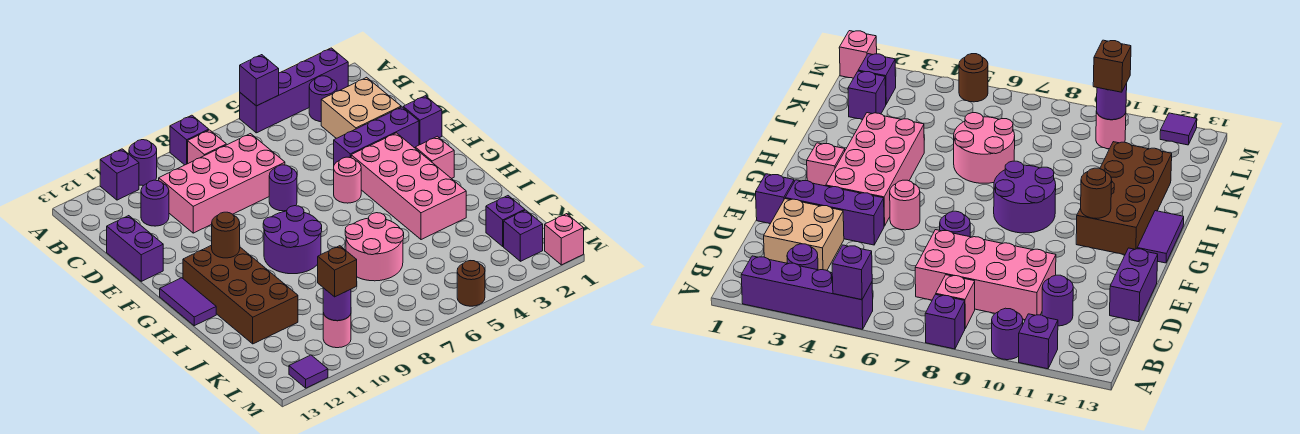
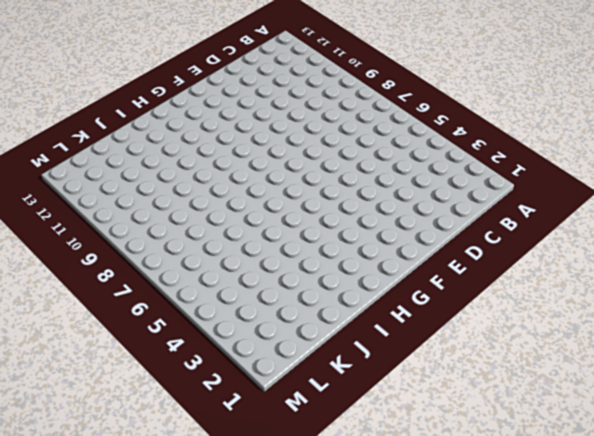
none -> purple 1x4 brick [240,48,348,133]
none -> purple 1x1 brick [170,115,209,165]
none -> purple 1x1 round brick [129,140,157,186]
none -> purple 1x1 brick [100,149,139,200]

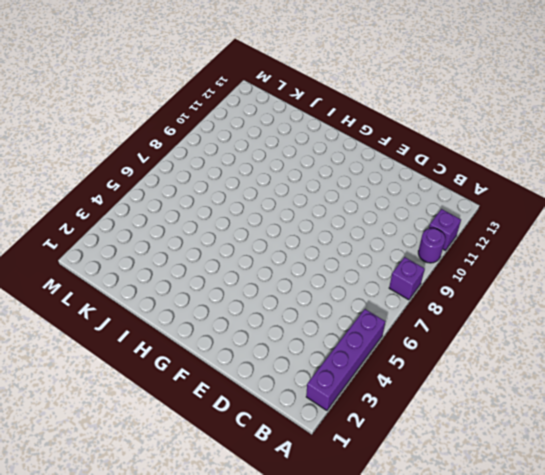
none -> purple 1x1 round brick [309,76,337,122]
none -> pink 1x1 brick [188,130,226,163]
none -> tan 2x2 brick [321,77,401,138]
none -> pink 2x4 brick [159,134,285,233]

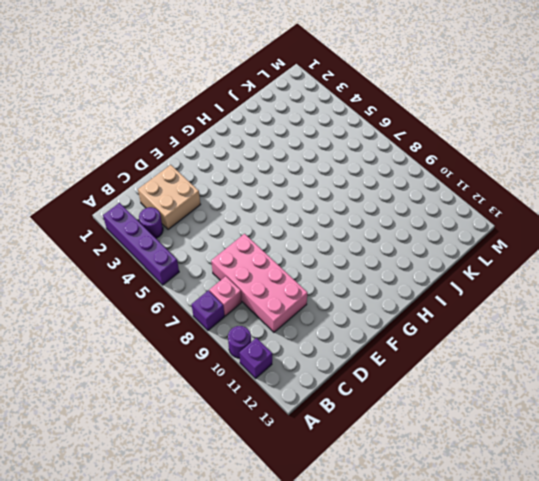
none -> purple 1x1 round brick [141,180,169,226]
none -> purple 1x2 brick [107,216,163,281]
none -> purple 1x1 brick [403,96,442,145]
none -> purple 1x3 brick [334,107,419,165]

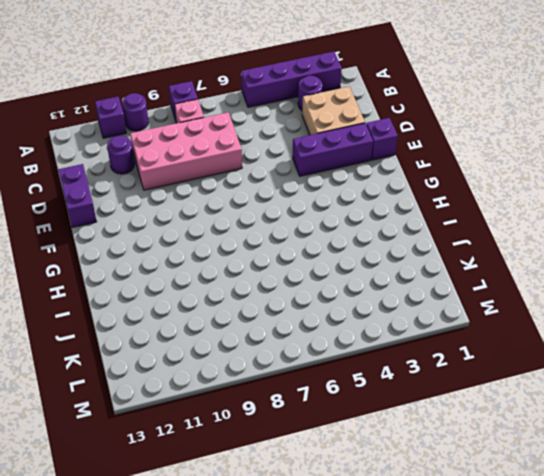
none -> purple 1x1 round brick [269,165,297,211]
none -> pink 2x4 brick [351,133,466,240]
none -> pink 1x1 round brick [334,157,361,203]
none -> pink 1x1 brick [415,136,454,179]

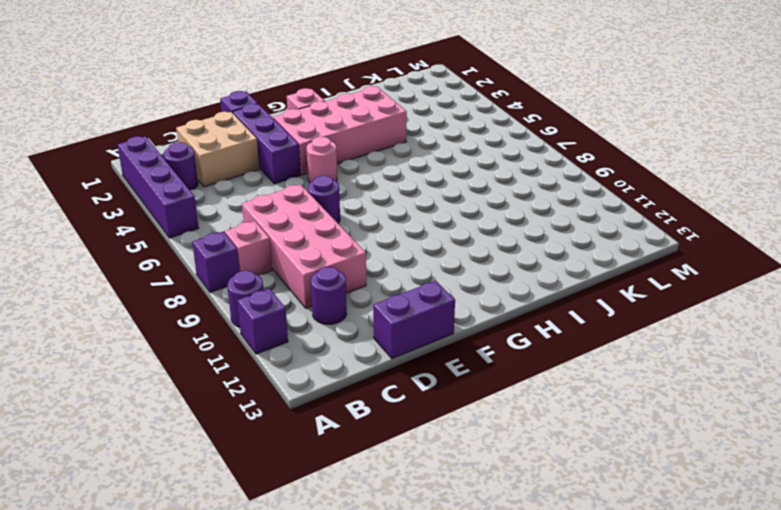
none -> purple 2x2 round brick [263,206,322,274]
none -> brown 2x4 brick [183,245,298,344]
none -> purple 1x2 tile [160,278,216,326]
none -> pink 2x2 round brick [345,213,404,281]

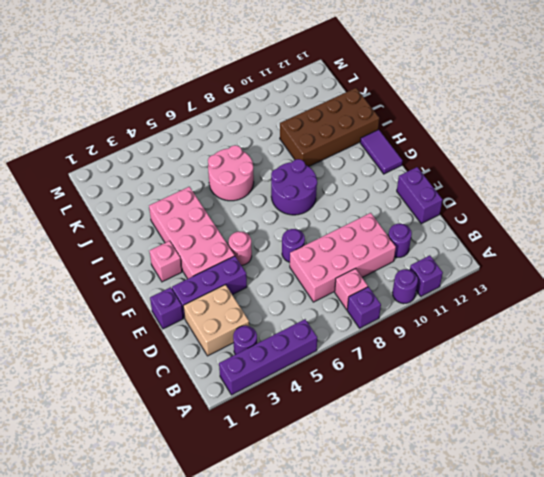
brown 2x4 brick [280,88,379,166] -> brown 2x4 brick turned to [183,245,298,344]
none -> purple 1x1 brick [486,196,525,246]
none -> purple 1x1 brick [504,210,543,261]
none -> pink 1x1 round brick [323,313,351,348]
none -> pink 1x1 brick [545,214,584,265]

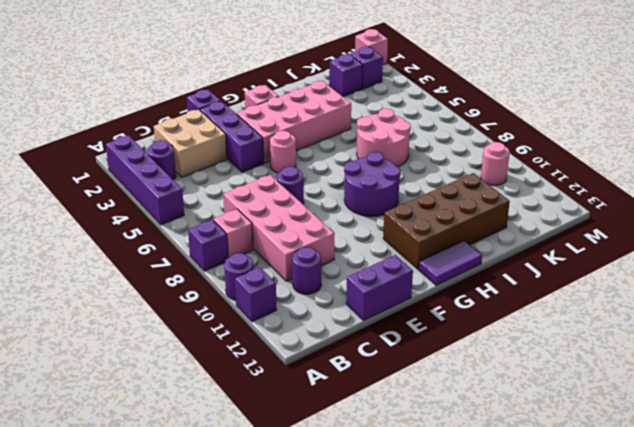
none -> brown 1x1 round brick [457,261,485,306]
none -> purple 1x1 tile [289,355,328,388]
none -> purple 1x1 brick [240,55,279,106]
none -> brown 1x1 round brick [212,212,240,258]

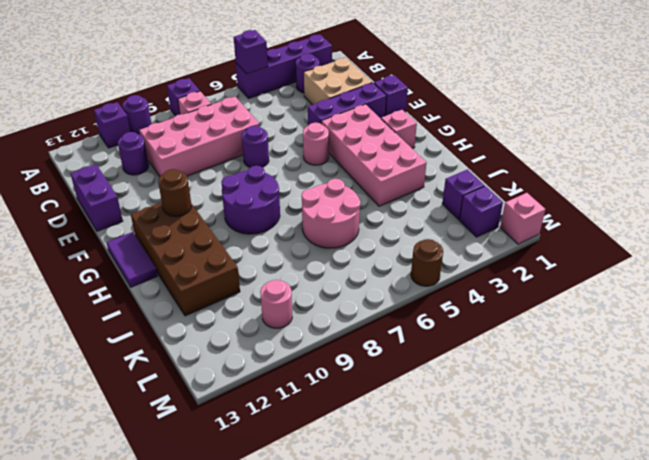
none -> purple 1x1 tile [289,355,328,388]
none -> purple 1x1 round brick [323,288,351,321]
none -> brown 1x1 brick [318,246,357,297]

